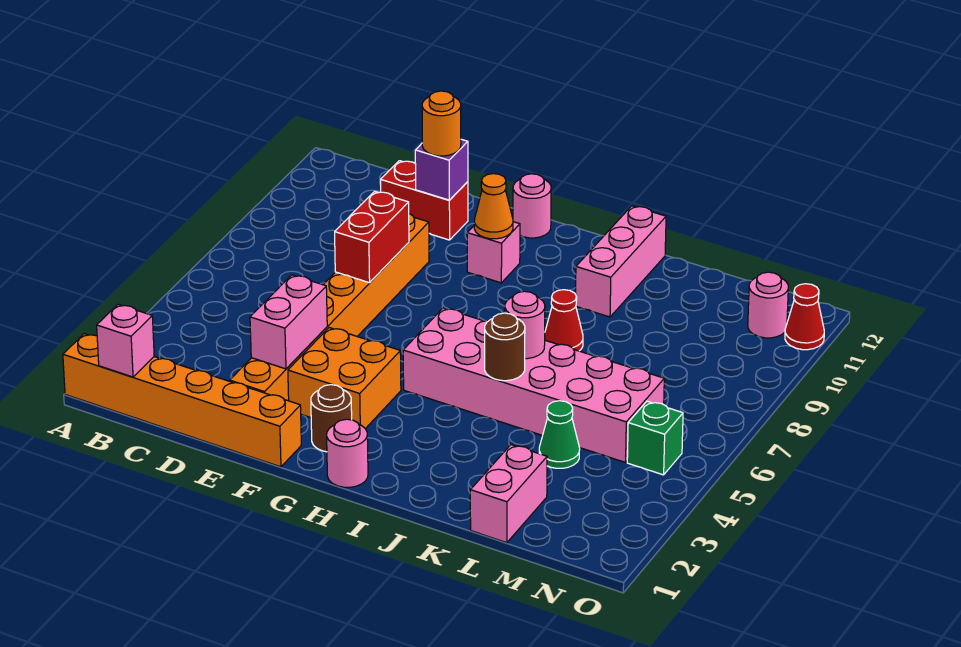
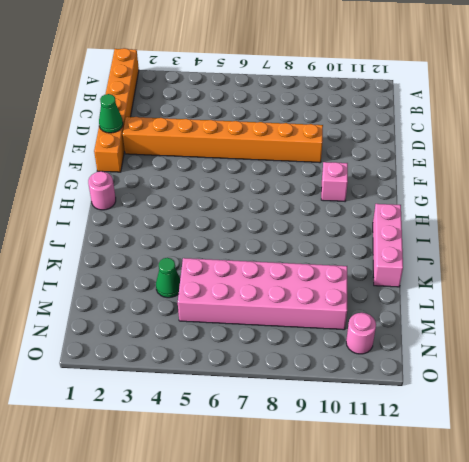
green 1x1 cone [99,94,123,133] -> none
pink 1x3 brick [373,204,403,287] -> pink 1x3 brick turned to [576,206,666,317]
pink 2x6 brick [178,258,347,330] -> pink 2x6 brick turned to [403,308,664,462]
none -> red 1x2 brick [381,161,468,240]
none -> orange 2x2 brick [288,328,401,429]
none -> brown 1x1 round brick [311,385,352,452]

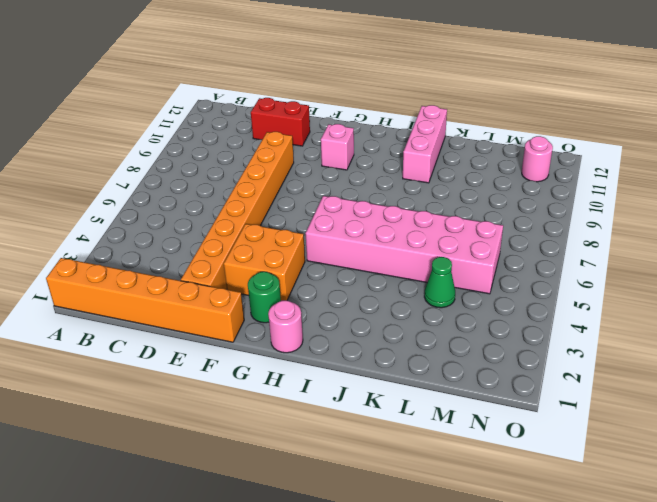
green 1x1 round brick [248,272,281,323] -> brown 1x1 round brick [311,385,352,452]
none -> pink 1x1 round brick [513,174,551,238]
none -> red 1x1 cone [545,290,583,351]
none -> pink 1x2 brick [470,445,547,543]

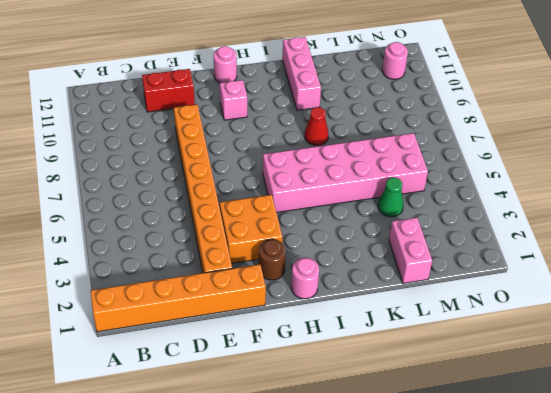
none -> green 1x1 brick [627,401,683,475]
none -> red 1x1 cone [785,284,824,350]
none -> pink 1x1 brick [97,304,154,377]

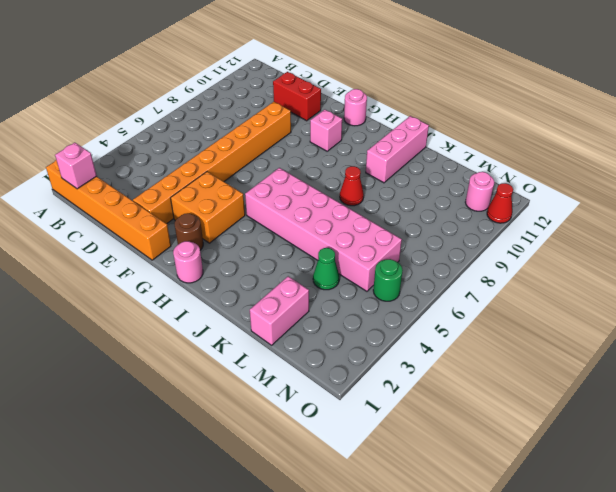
green 1x1 round brick [373,259,403,301] -> green 1x1 brick [627,401,683,475]
none -> pink 1x2 brick [250,275,327,369]
none -> red 1x2 brick [335,191,409,283]
none -> purple 1x1 brick [415,139,468,200]

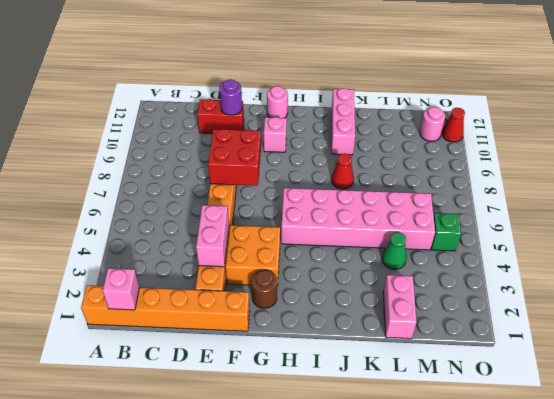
red 2x2 brick [208,129,261,186] -> red 1x2 brick [335,191,409,283]
purple 1x1 round brick [219,79,242,115] -> purple 1x1 brick [415,139,468,200]
none -> pink 1x1 round brick [327,419,368,487]
none -> orange 1x1 cone [474,174,513,239]
none -> brown 1x1 round brick [485,313,525,381]

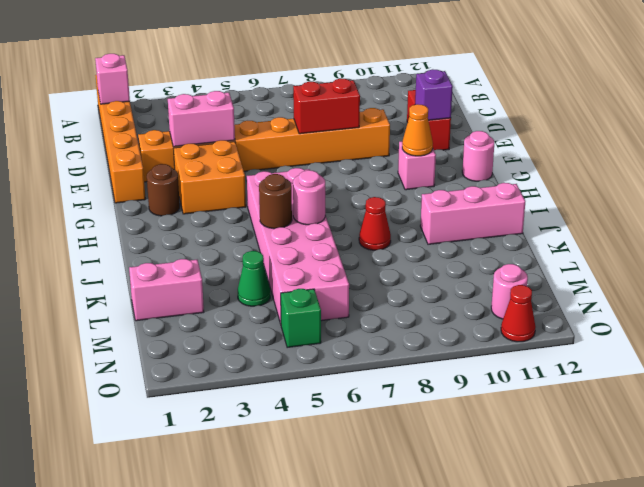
none -> pink 1x1 round brick [327,419,368,487]
none -> orange 1x1 round brick [422,91,461,156]

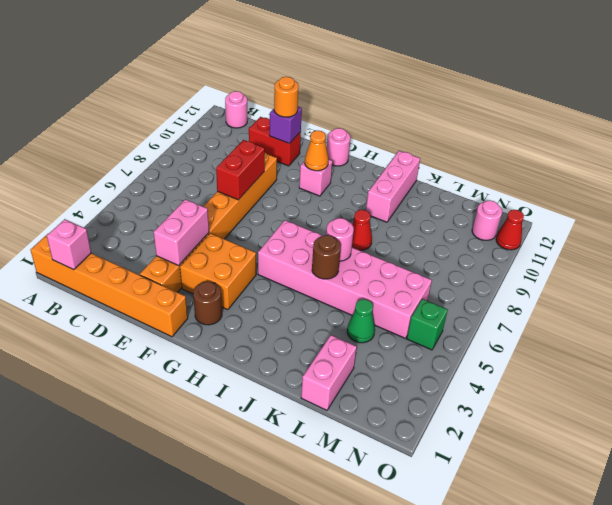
pink 1x1 round brick [225,91,247,128] -> pink 1x1 round brick moved to [327,419,368,487]

